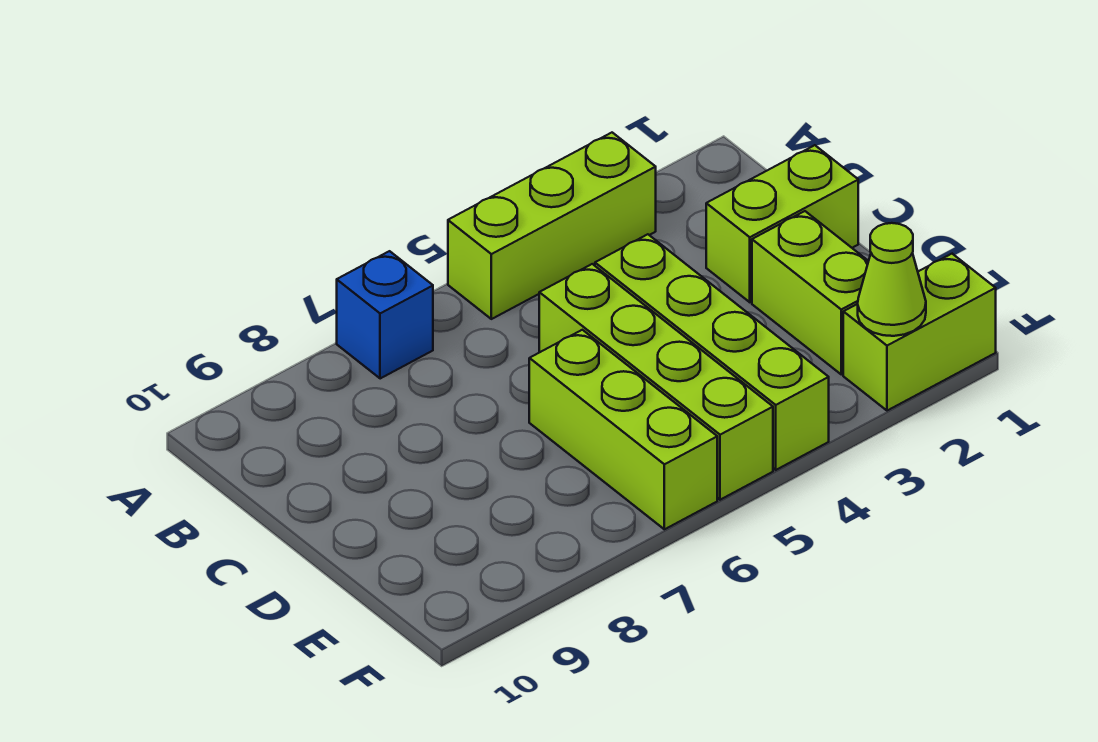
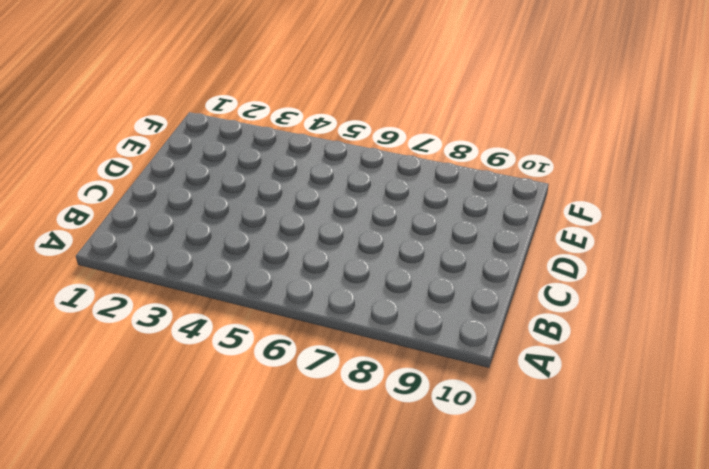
none -> lime 1x3 brick [448,133,656,319]
none -> blue 1x1 brick [337,251,433,379]

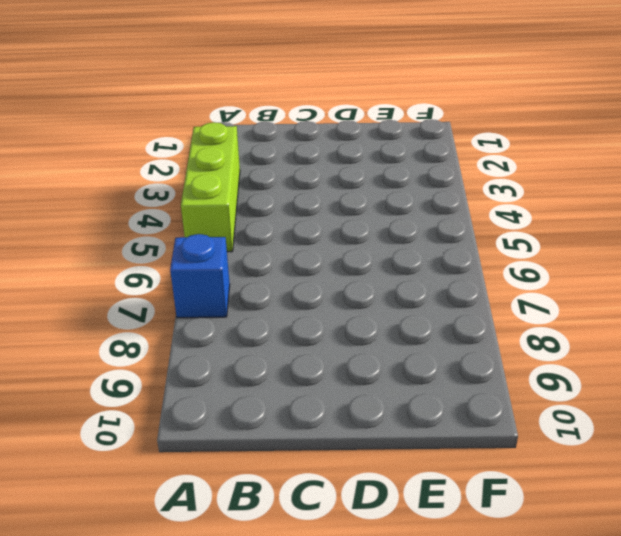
none -> lime 1x2 brick [706,145,858,302]
none -> lime 1x4 brick [595,234,829,470]

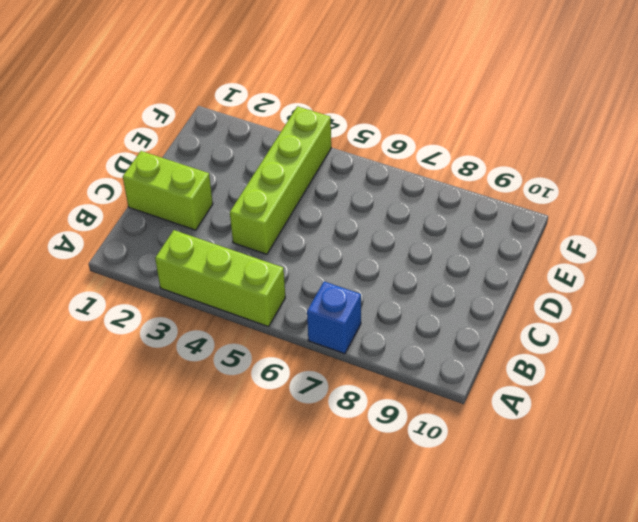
none -> lime 1x4 brick [539,264,773,500]
none -> lime 1x2 brick [752,211,868,374]

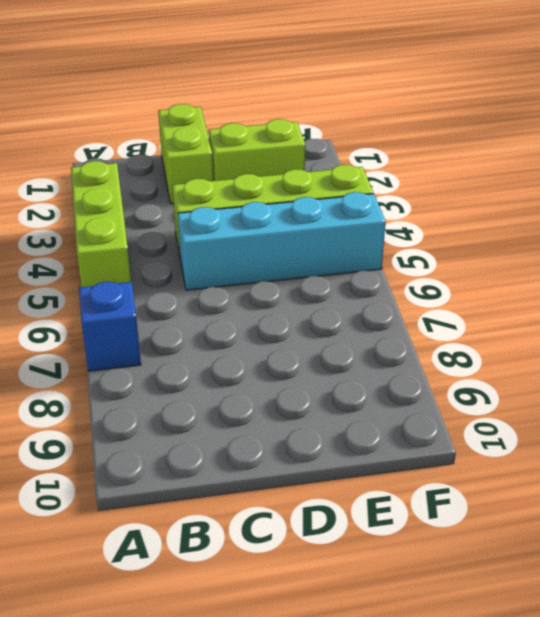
cyan 1x4 brick [178,192,386,290] -> lime 1x4 brick [539,264,773,500]
none -> lime 1x3 brick [529,330,717,529]
none -> lime 1x2 brick [843,254,996,411]

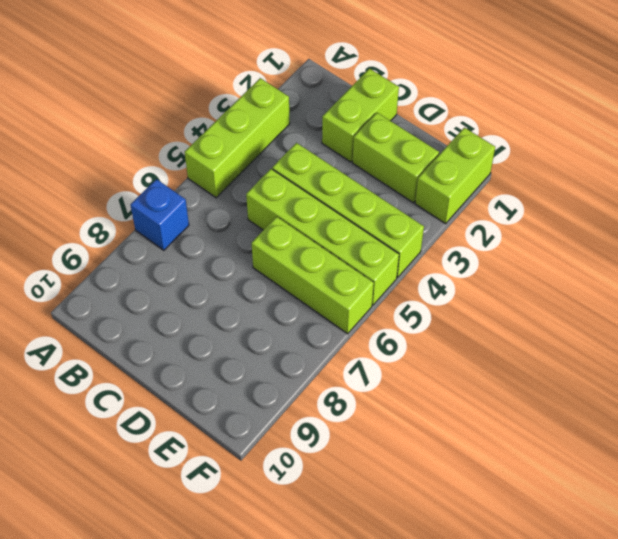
none -> lime 1x1 cone [858,223,926,336]

